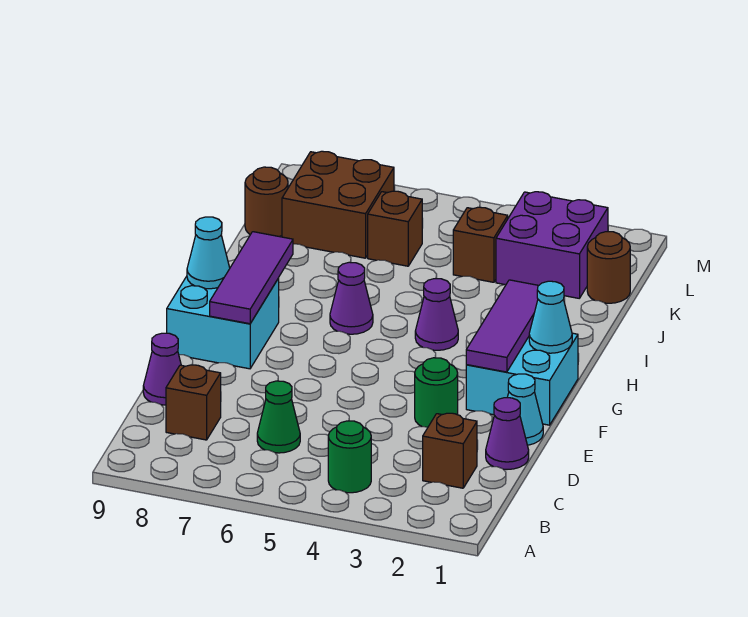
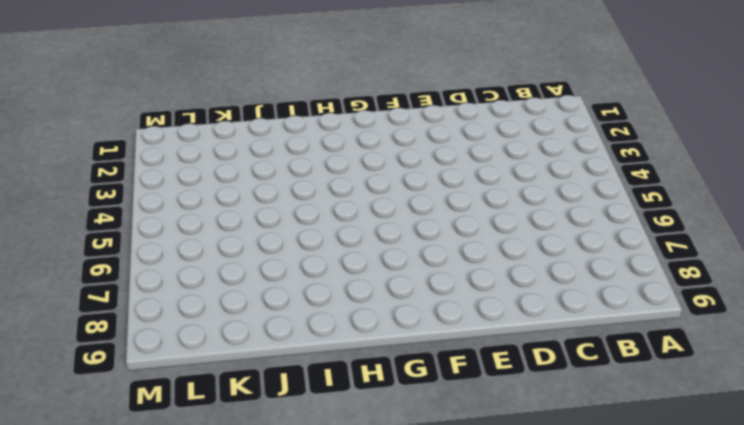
none -> green 1x1 round brick [328,421,371,493]
none -> brown 1x1 brick [423,413,477,488]
none -> green 1x1 cone [257,381,300,453]

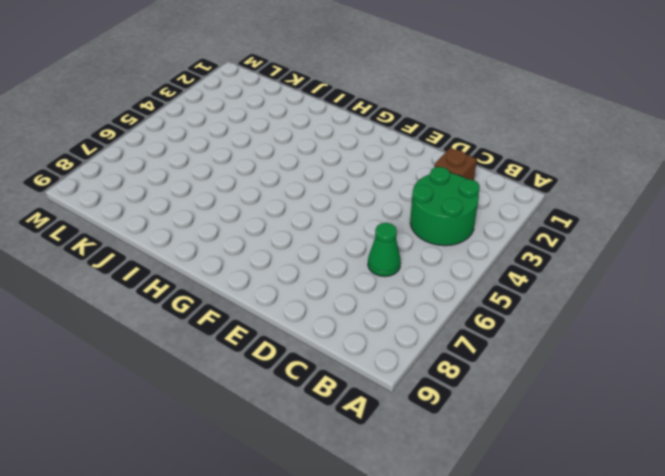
green 2x2 round brick [410,167,480,246] -> green 1x1 round brick [328,421,371,493]
none -> brown 1x1 brick [166,365,221,440]
none -> purple 1x1 cone [486,398,529,469]
none -> purple 1x1 cone [143,333,181,405]

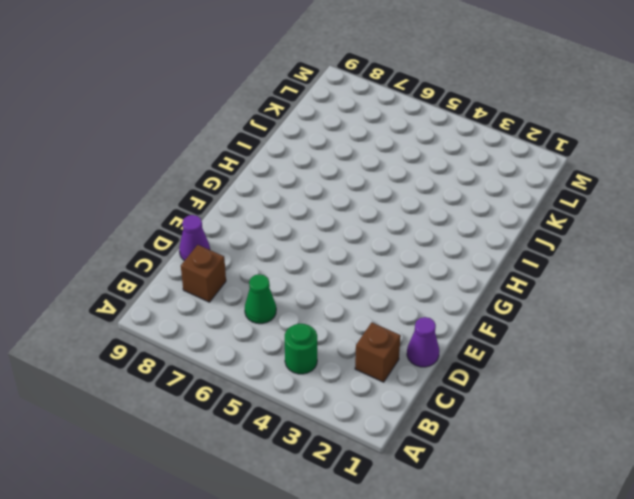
none -> cyan 1x1 cone [507,374,543,445]
none -> green 1x1 round brick [415,358,458,427]
none -> cyan 2x2 brick [466,333,578,425]

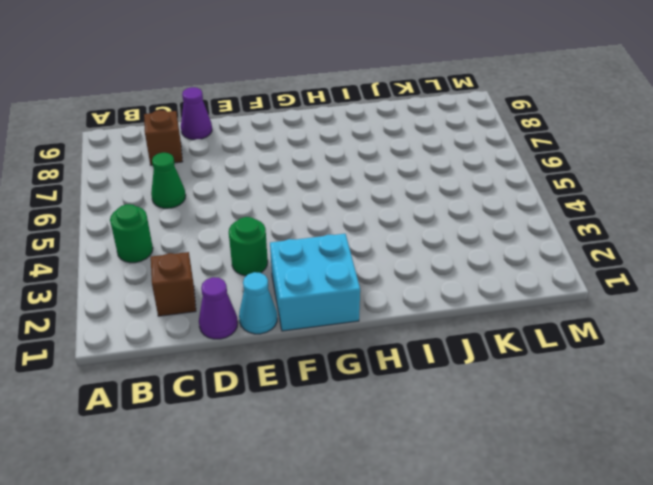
none -> cyan 2x2 brick [167,276,279,369]
none -> purple 1x1 cone [415,279,458,350]
none -> purple 1x1 cone [330,262,373,334]

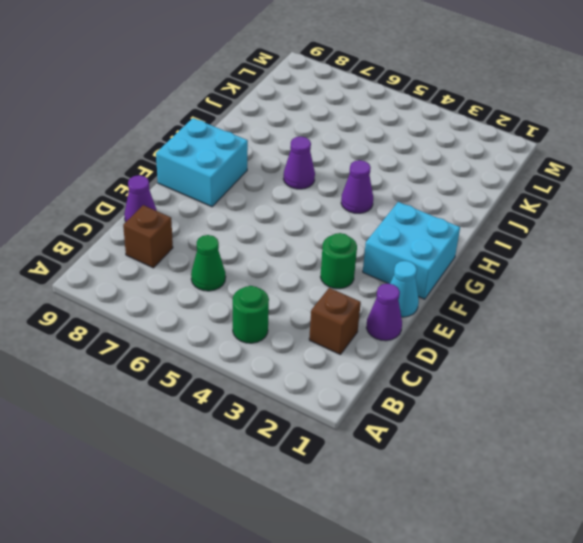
none -> brown 1x1 round brick [587,232,630,303]
none -> purple 2x2 brick [496,192,608,298]
none -> brown 1x1 brick [453,207,508,282]

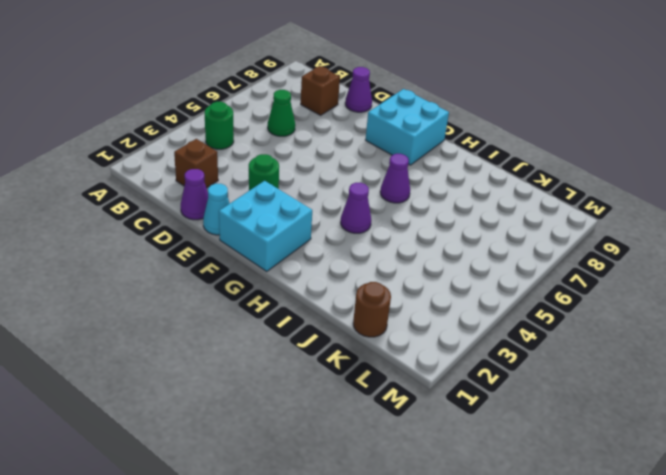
none -> purple 2x2 brick [496,192,608,298]
none -> brown 1x1 brick [453,207,508,282]
none -> brown 1x1 brick [368,191,422,266]

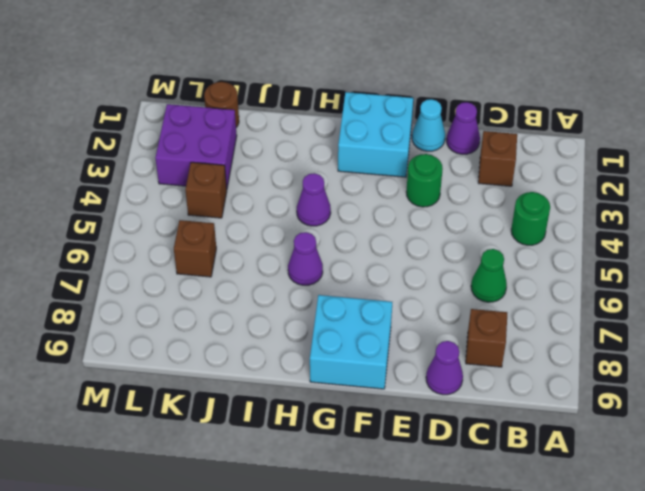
none -> brown 2x2 brick [282,151,394,258]
none -> brown 1x1 round brick [245,167,288,237]
none -> purple 1x3 tile [466,280,539,372]

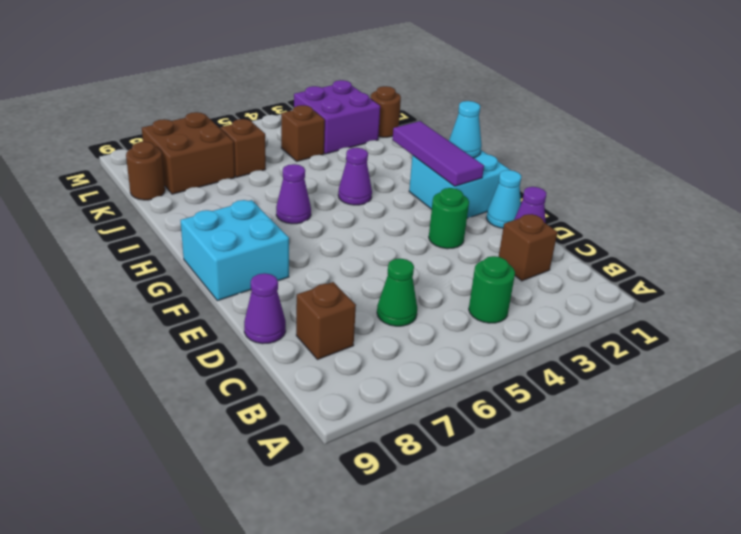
none -> purple 1x3 tile [210,232,293,324]
none -> cyan 1x1 cone [187,217,230,289]

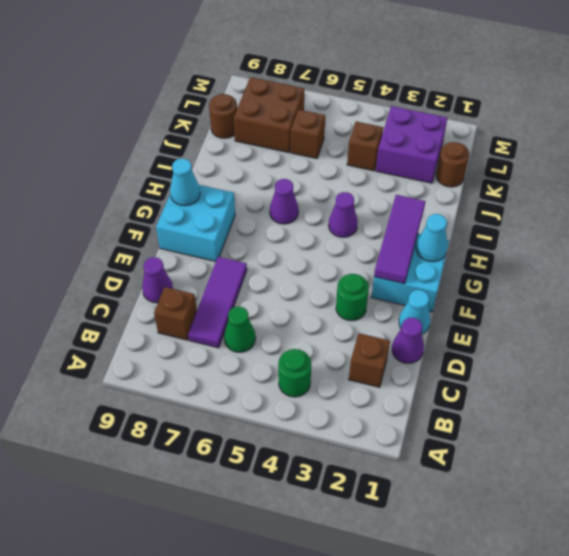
purple 1x3 tile [188,257,247,348] -> purple 1x3 tile moved to [210,232,293,324]

